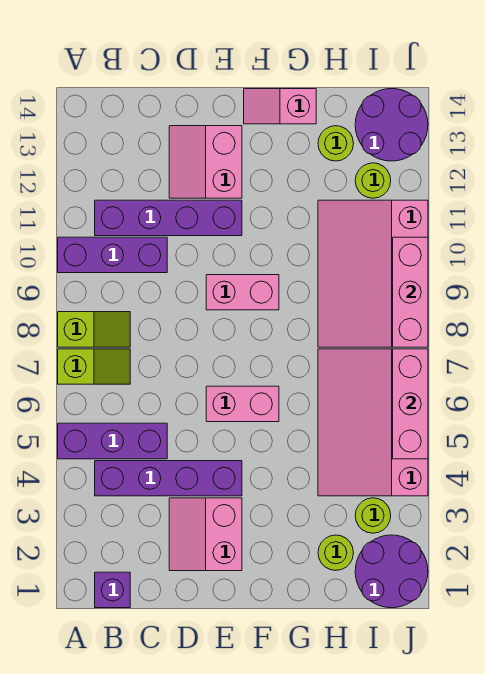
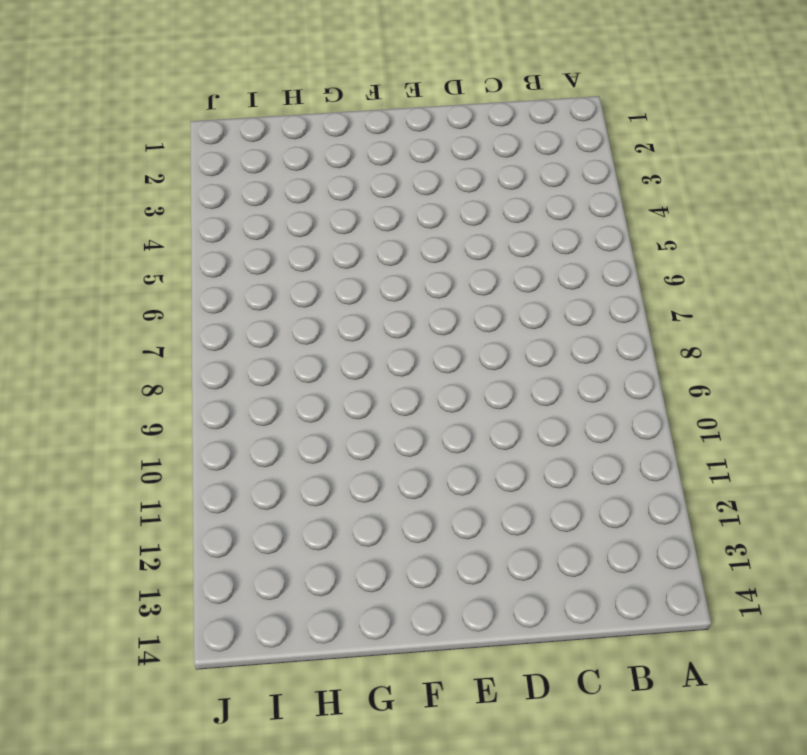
none -> purple 1x3 brick [58,423,167,459]
none -> lime 1x2 slope [58,349,130,384]
none -> lime 1x2 slope [58,312,130,347]

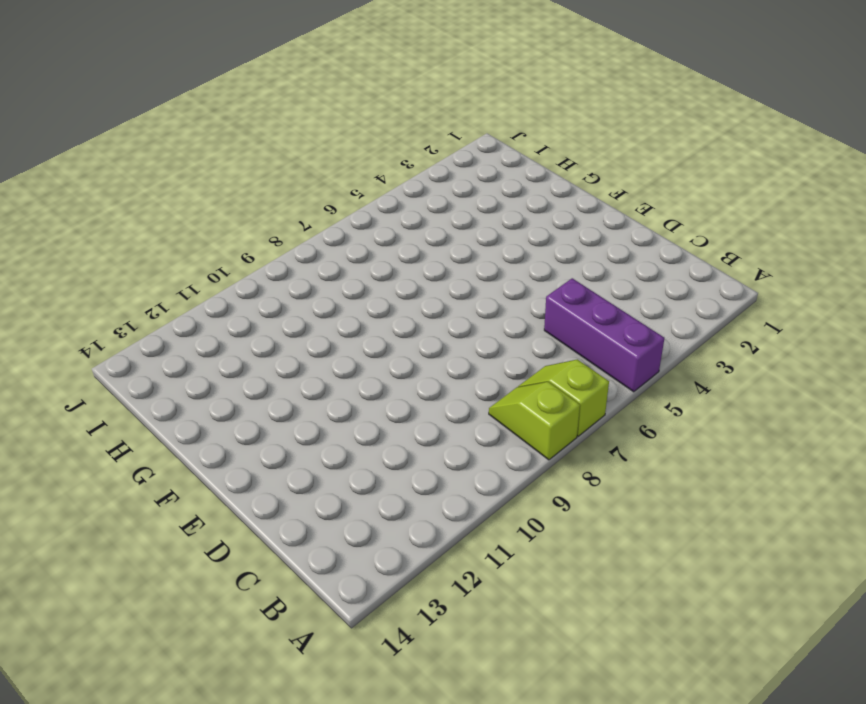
none -> purple 1x3 brick [58,237,167,273]
none -> purple 1x1 brick [95,572,130,608]
none -> purple 1x4 brick [95,461,242,496]

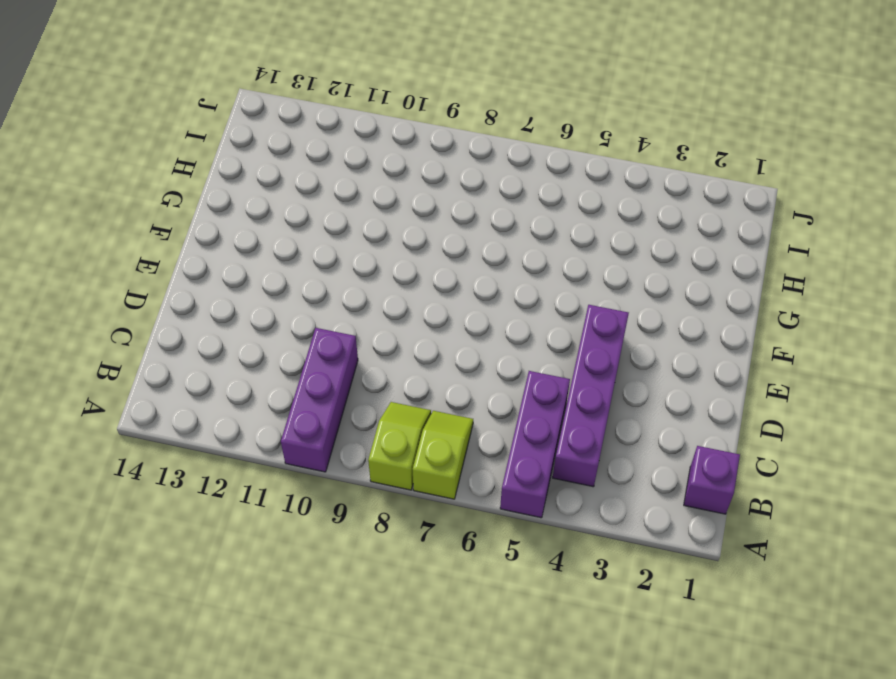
none -> purple 1x4 brick [95,200,242,236]
none -> pink 2x2 slope [169,498,242,571]
none -> pink 2x2 slope [169,126,242,198]

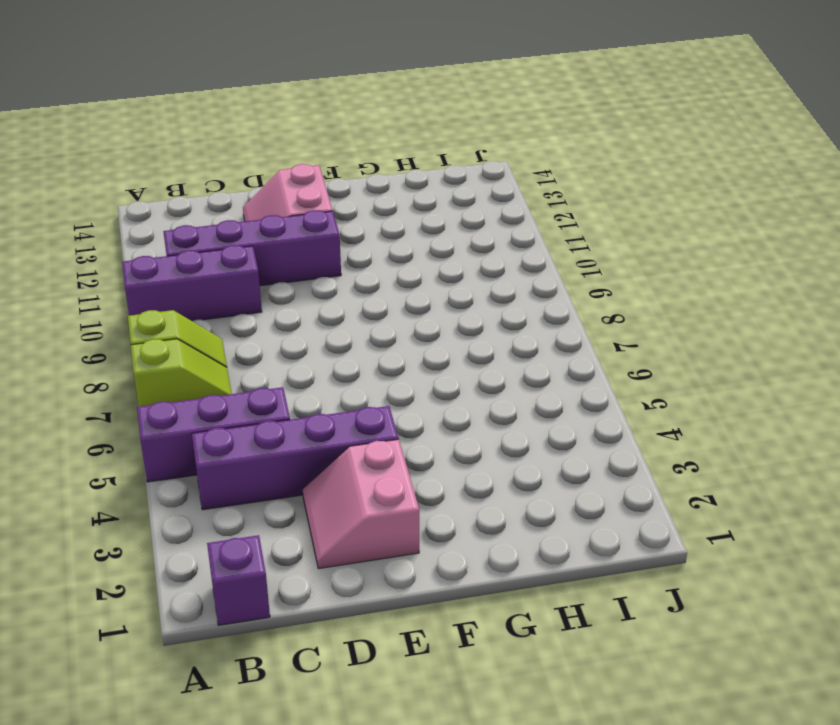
none -> pink 1x2 brick [206,386,279,422]
none -> pink 1x2 brick [206,275,279,310]
none -> pink 1x2 slope [244,89,316,124]

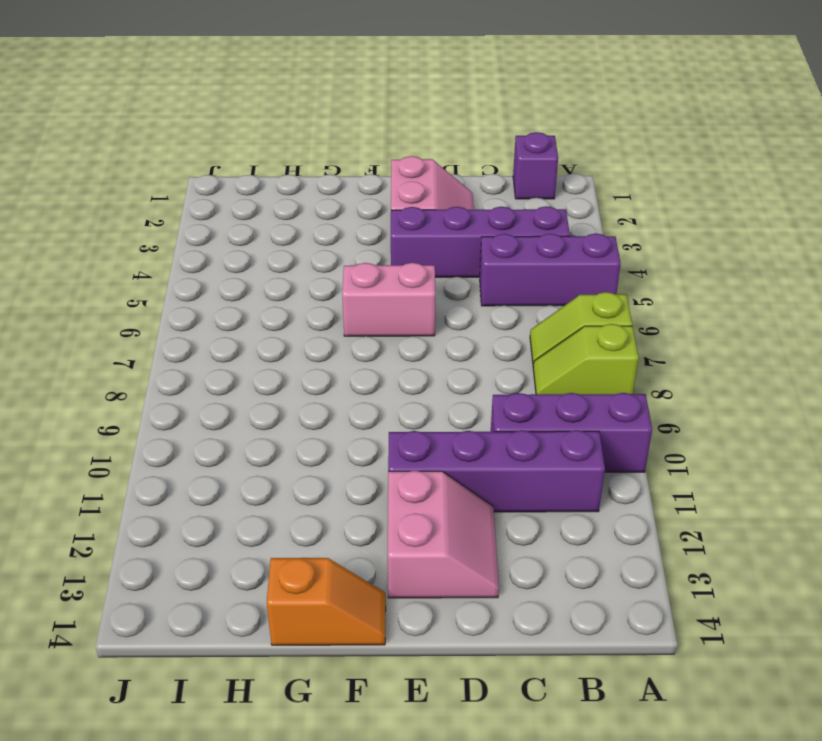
orange 1x2 slope [267,558,386,645] -> pink 1x2 slope [244,89,316,124]
none -> pink 1x2 brick [206,275,279,310]
none -> lime 1x1 round brick [318,535,353,570]
none -> pink 3x4 slope [318,349,428,496]

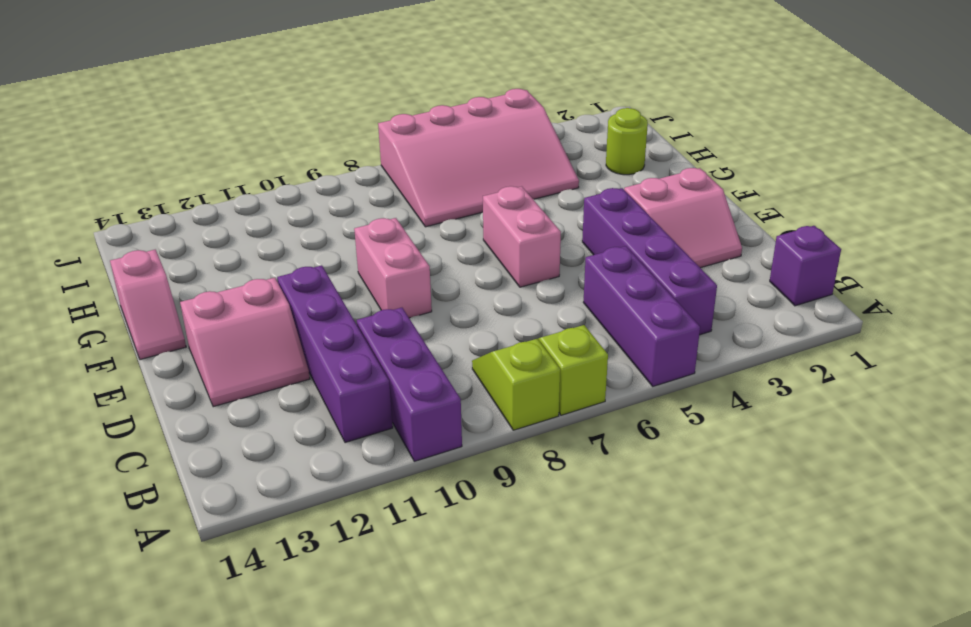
none -> pink 3x4 slope [318,200,428,347]
none -> lime 1x1 round brick [318,126,353,161]
none -> purple 2x2 round brick [355,535,428,608]

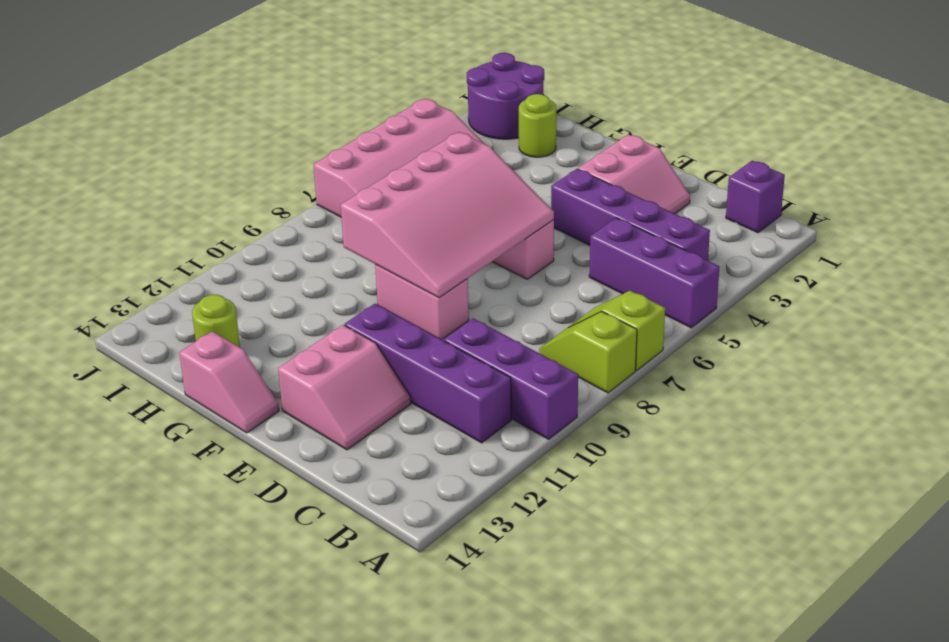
pink 3x4 slope [341,132,554,298] -> pink 3x4 slope moved to [318,200,428,347]
none -> lime 1x1 round brick [355,498,391,533]
none -> lime 1x1 round brick [355,163,391,198]
none -> purple 2x2 round brick [355,89,428,161]

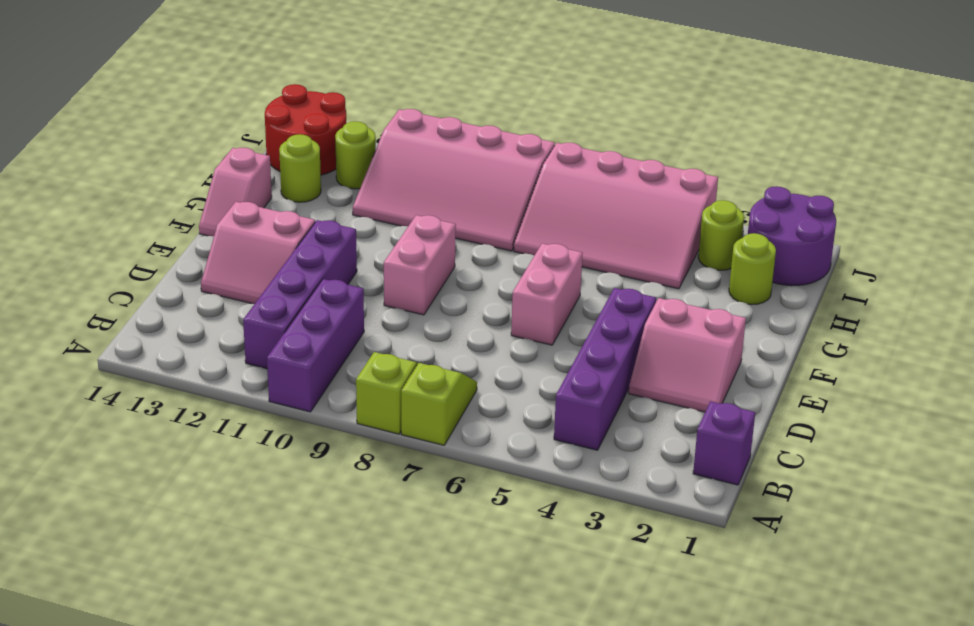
red 2x2 round brick [265,84,346,175] -> purple 2x2 round brick [355,89,428,161]
none -> purple 1x3 brick [58,423,167,459]
none -> pink 1x3 brick [393,349,428,459]
none -> pink 1x3 brick [393,237,428,347]

